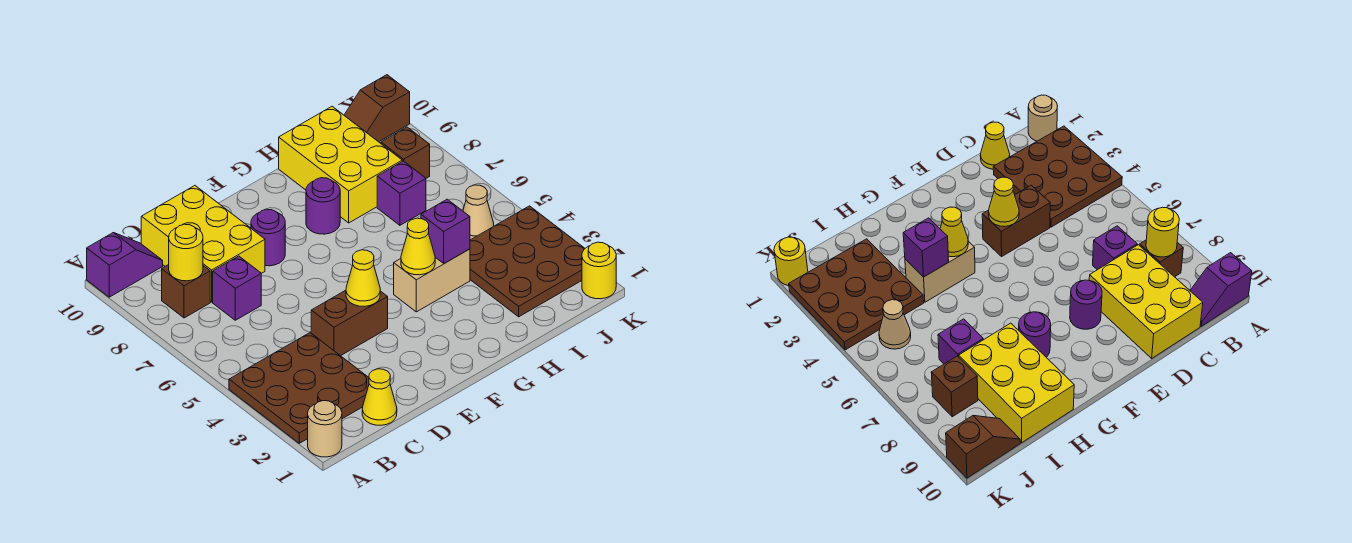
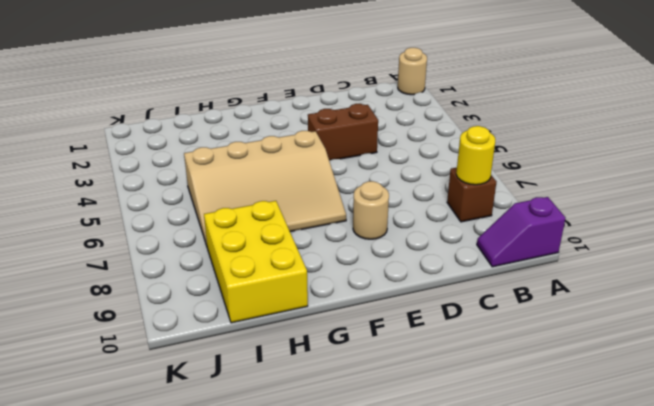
tan 1x1 round brick [353,181,389,239] -> purple 1x1 round brick [251,209,285,266]
tan 3x4 slope [184,131,346,246] -> purple 1x1 brick [377,161,426,225]
none -> brown 3x3 plate [229,333,369,443]
none -> yellow 1x1 cone [362,369,397,425]
none -> purple 1x1 brick [213,256,261,320]

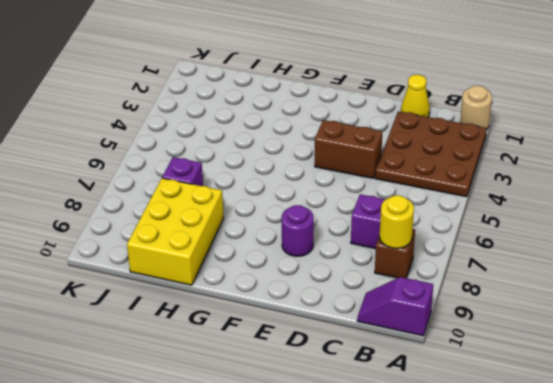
none -> yellow 2x3 brick [141,186,265,302]
none -> tan 1x2 brick [394,249,470,312]
none -> purple 1x1 round brick [306,178,340,234]

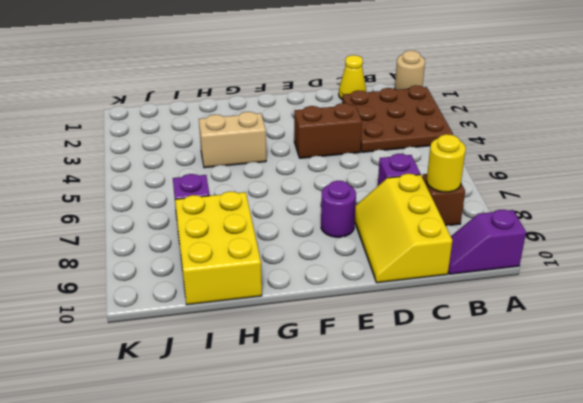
yellow 2x3 slope [355,174,452,283] -> yellow 2x3 brick [141,186,265,302]
none -> purple 1x1 round brick [306,178,340,234]
none -> brown 3x3 plate [470,206,585,317]
none -> tan 1x1 cone [463,185,494,240]

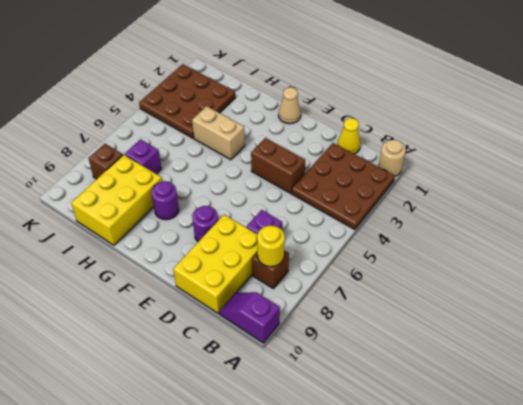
tan 1x1 cone [278,87,301,124] -> tan 1x1 cone moved to [463,185,494,240]
none -> brown 1x2 slope [344,75,410,142]
none -> yellow 1x1 round brick [582,242,616,299]
none -> yellow 1x1 cone [346,250,380,306]

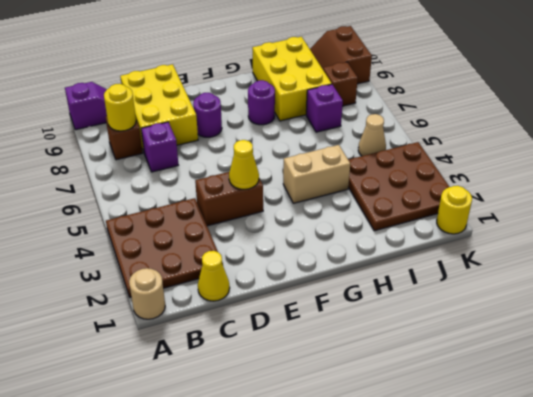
brown 2x2 slope [310,26,372,84] -> brown 1x2 slope [344,75,410,142]
none -> yellow 1x1 cone [401,218,435,275]
none -> purple 1x1 brick [421,199,470,264]

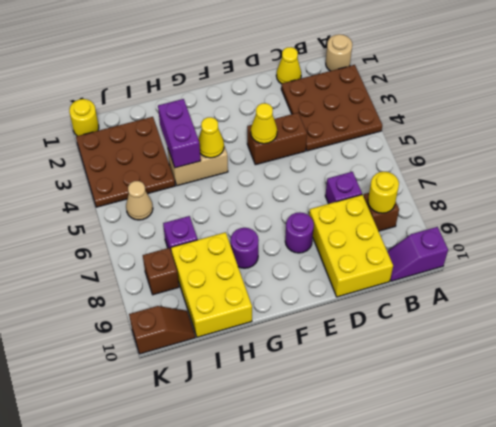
purple 1x2 brick [158,99,201,168] -> purple 1x1 brick [421,199,470,264]

